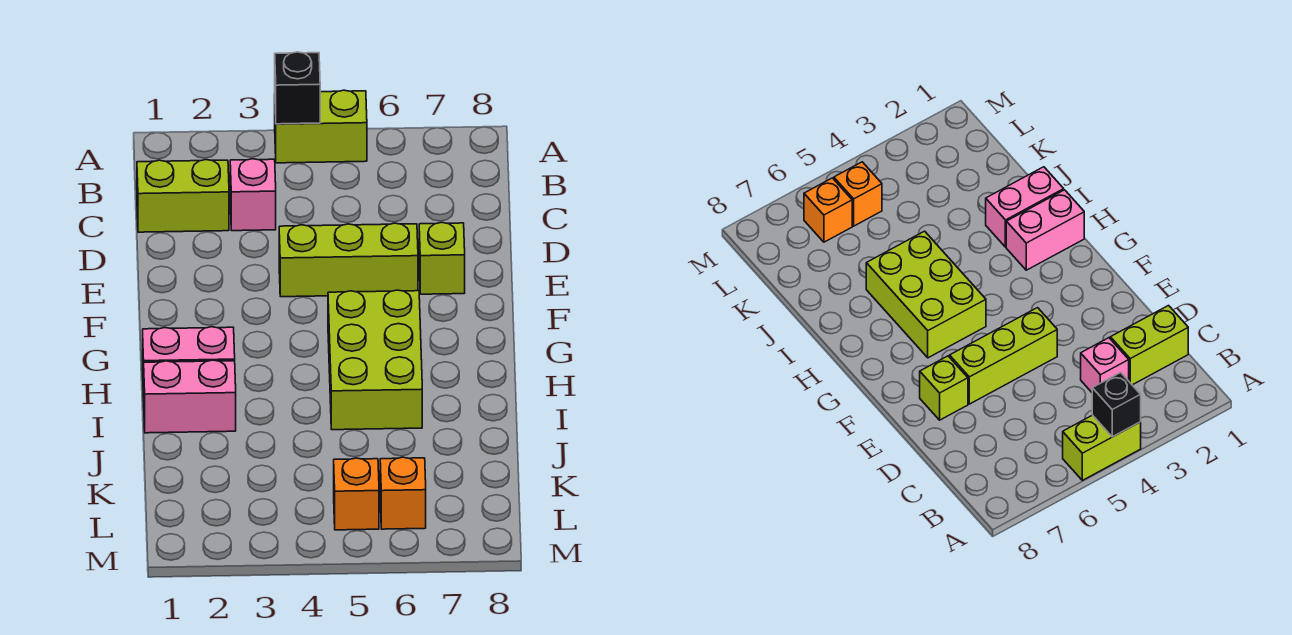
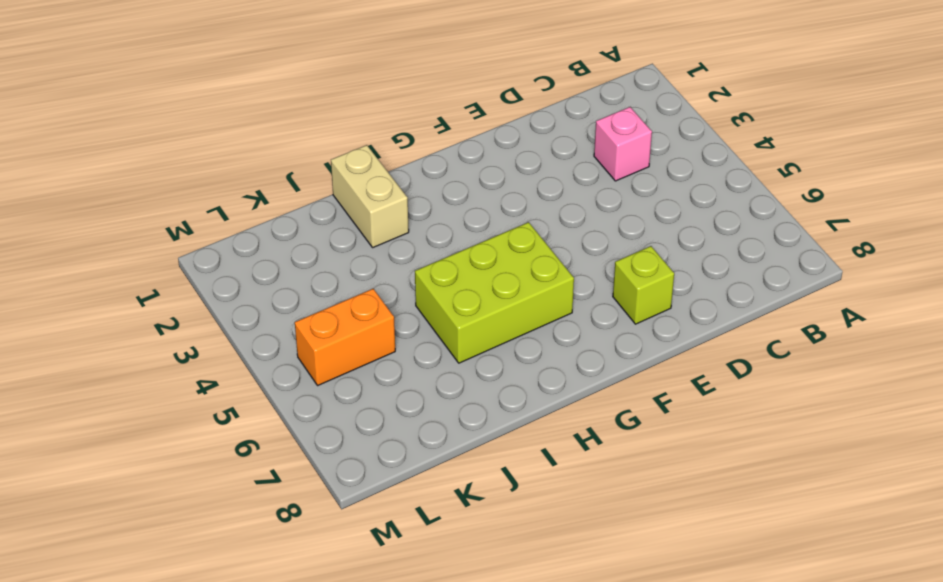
tan 1x2 brick [331,145,409,247] -> pink 1x2 brick [144,360,236,433]
orange 1x2 brick [295,289,395,386] -> orange 1x1 brick [334,458,379,530]
none -> lime 1x2 brick [275,90,367,163]
none -> lime 1x2 brick [137,160,229,232]

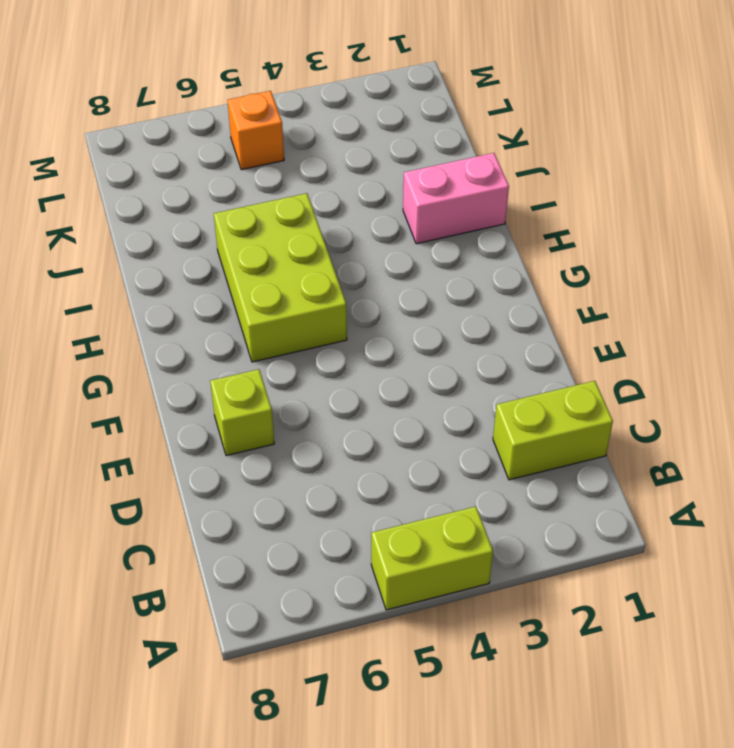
none -> pink 1x1 brick [230,159,276,231]
none -> lime 1x3 brick [279,223,418,297]

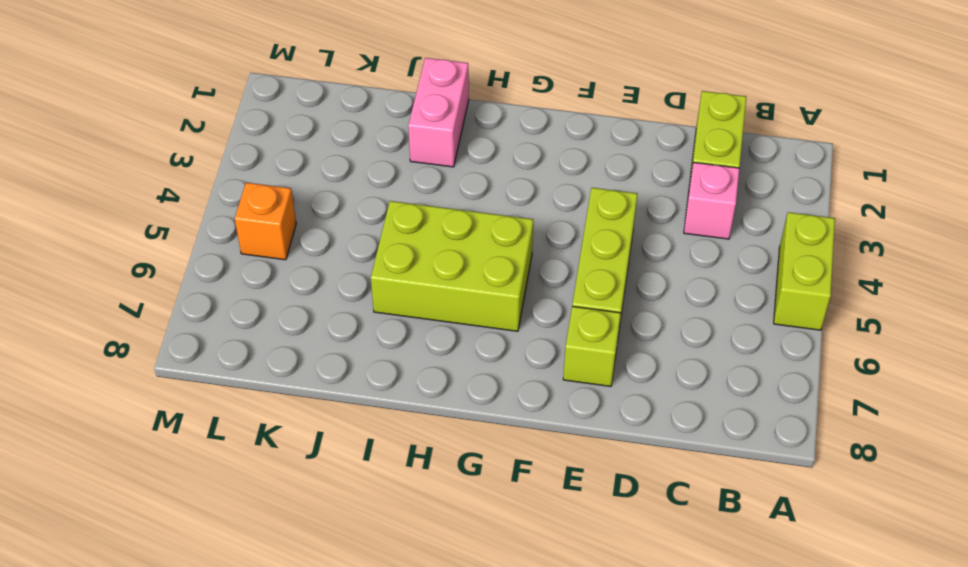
none -> pink 1x2 brick [143,327,235,397]
none -> orange 1x1 brick [380,457,426,529]

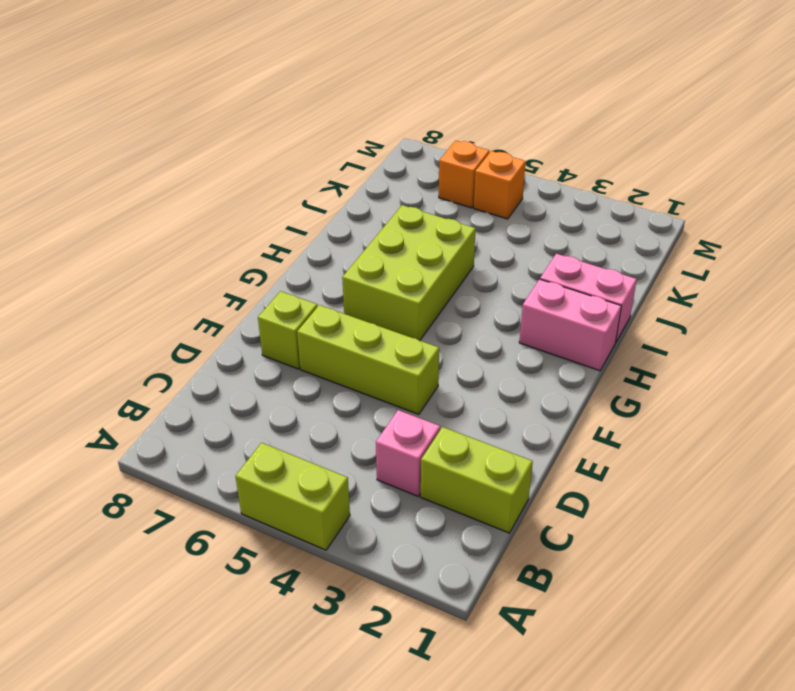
none -> black 1x1 brick [275,52,320,124]

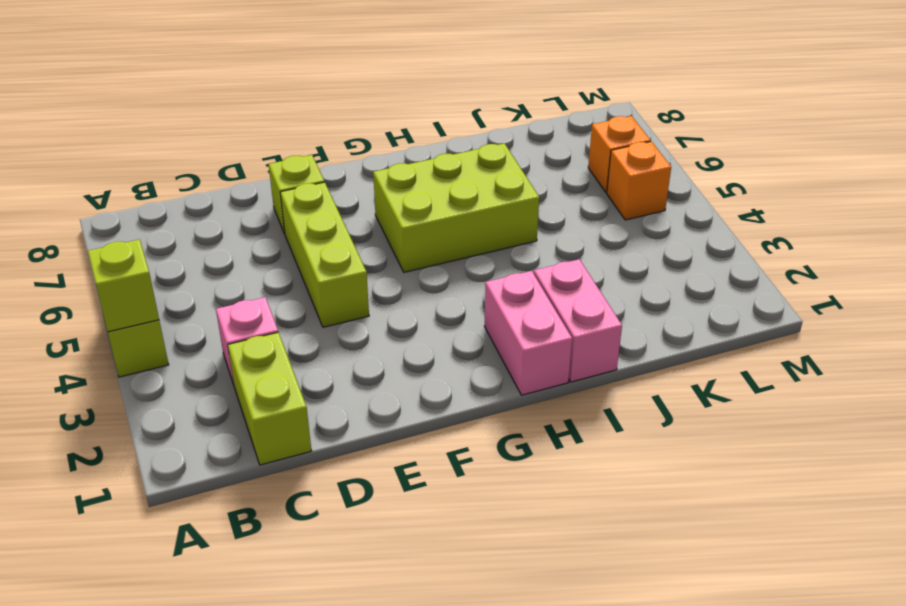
lime 1x1 brick [88,239,159,332] -> black 1x1 brick [275,52,320,124]

